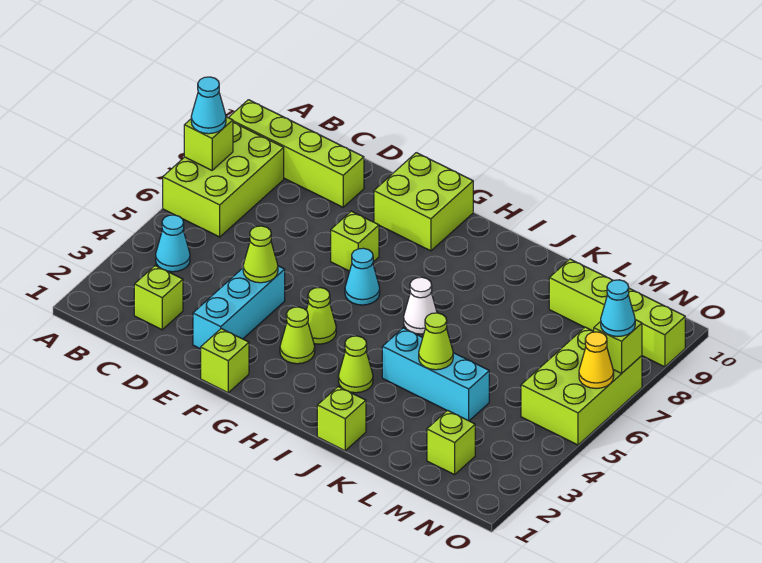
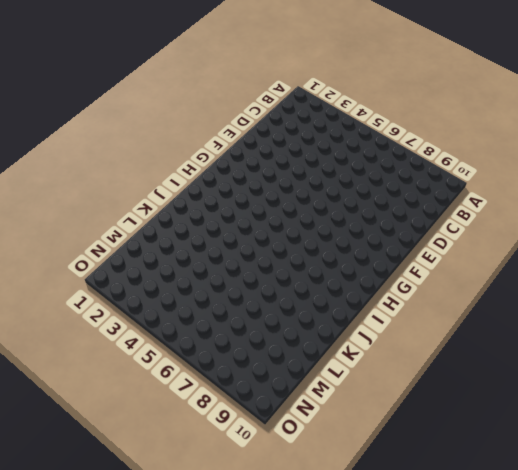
none -> lime 2x3 brick [163,123,284,237]
none -> lime 1x4 brick [228,100,364,207]
none -> cyan 1x1 cone [156,215,190,272]

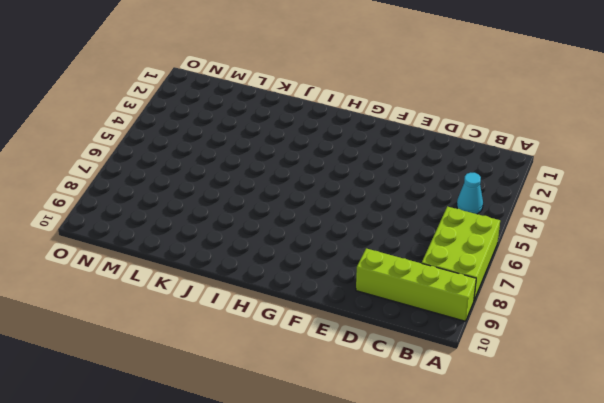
none -> lime 1x1 brick [134,266,183,330]
none -> cyan 1x3 brick [193,266,285,349]
none -> lime 1x1 brick [201,329,249,393]

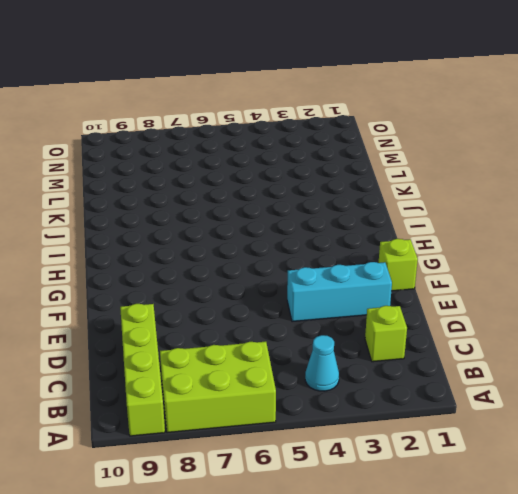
none -> lime 1x1 brick [331,211,379,271]
none -> lime 2x2 brick [374,153,473,251]
none -> lime 1x1 cone [280,307,315,364]

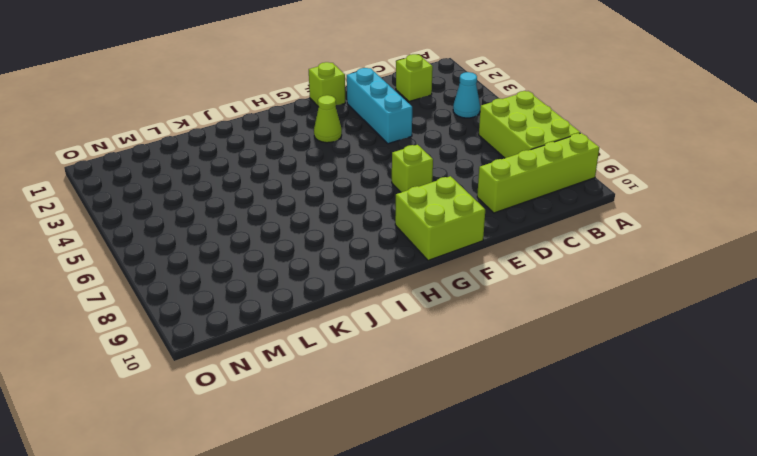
none -> lime 1x1 cone [306,288,336,344]
none -> cyan 1x1 cone [345,248,380,305]
none -> lime 1x1 cone [338,336,373,393]

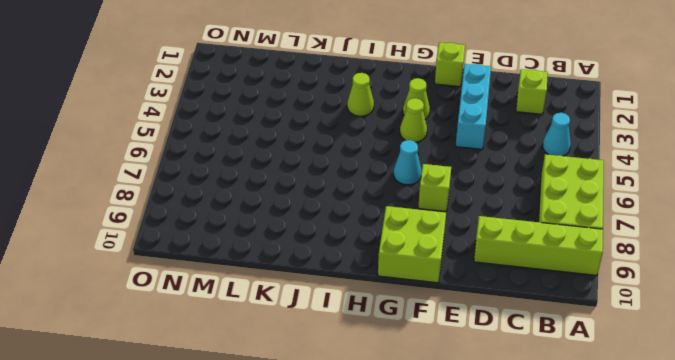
none -> white 1x1 cone [404,277,437,334]
none -> lime 1x1 brick [317,387,366,451]
none -> cyan 1x3 brick [382,328,489,421]

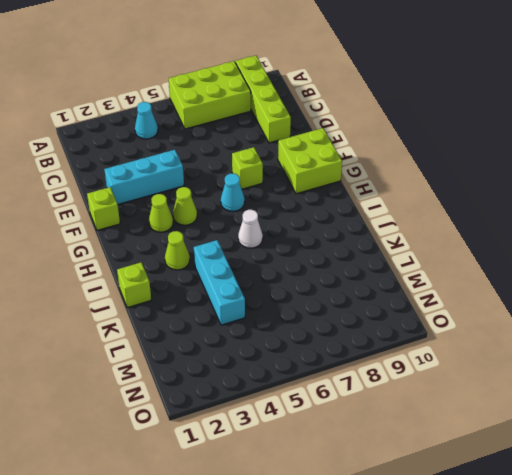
none -> lime 1x1 brick [134,266,183,330]
none -> lime 1x4 brick [549,259,685,367]
none -> lime 1x1 brick [427,410,475,475]

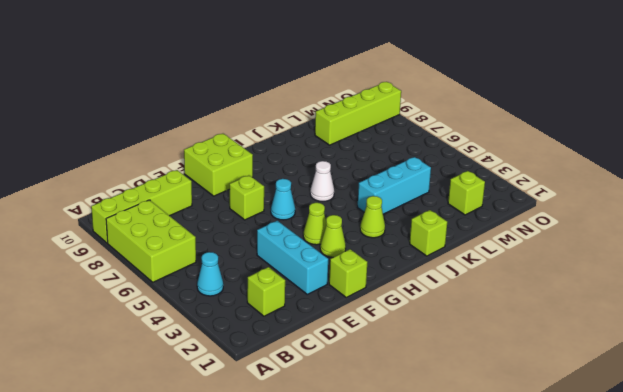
none -> lime 2x3 brick [521,327,642,445]
none -> lime 1x1 brick [184,117,233,170]
none -> lime 1x1 cone [243,226,278,283]

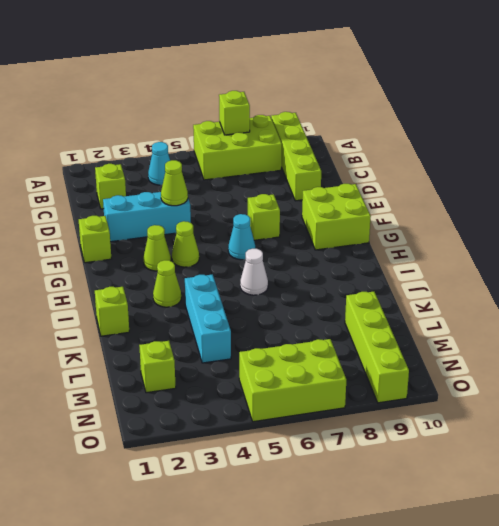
none -> lime 1x1 cone [419,313,453,370]
none -> yellow 1x1 cone [579,332,614,389]
none -> lime 1x1 brick [594,320,642,373]

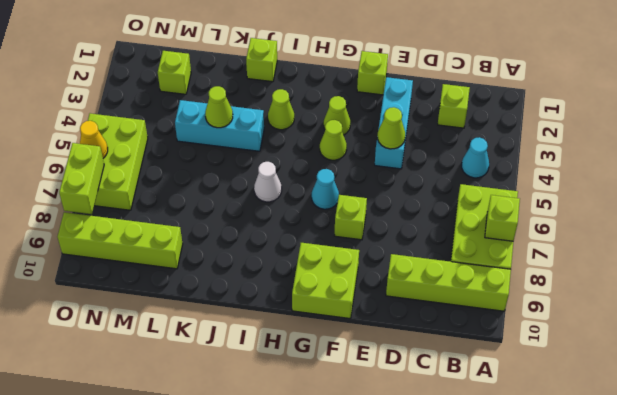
lime 1x2 brick [59,143,104,214] -> lime 1x1 brick [594,320,642,373]
none -> cyan 1x1 cone [191,77,226,134]
none -> cyan 1x1 cone [601,280,635,337]

